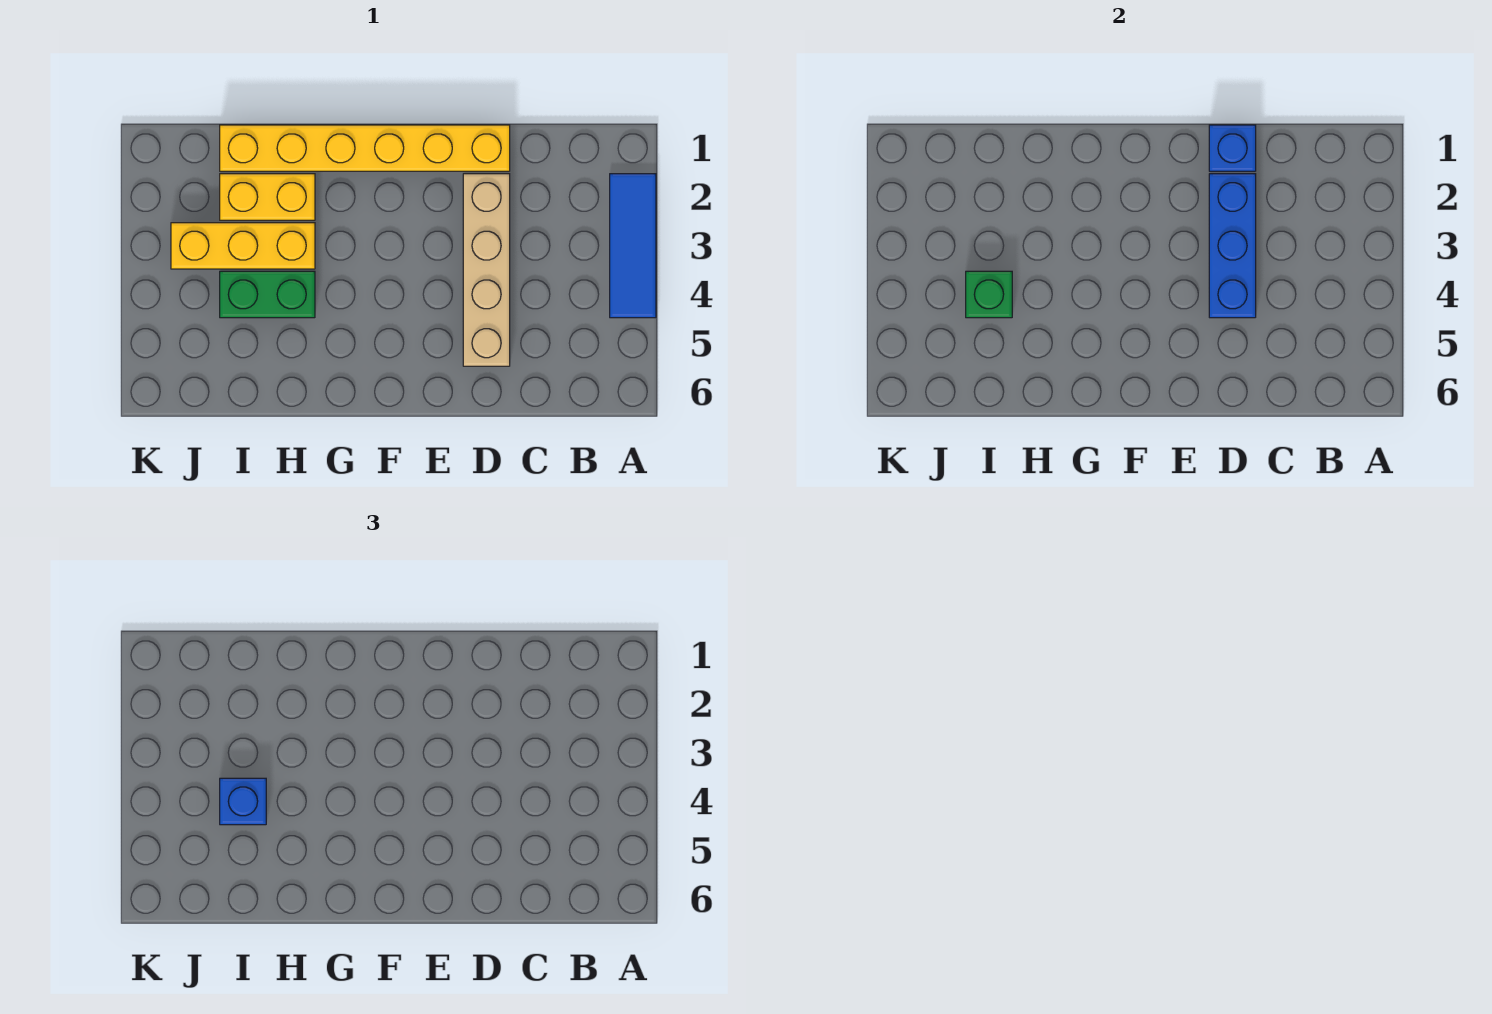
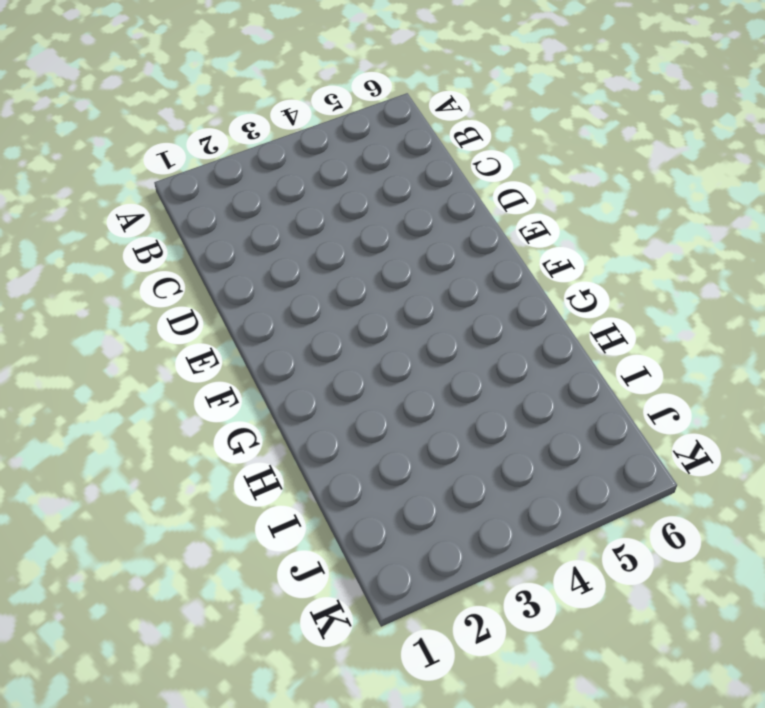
none -> blue 1x3 tile [610,174,656,318]
none -> yellow 1x6 brick [220,125,510,171]

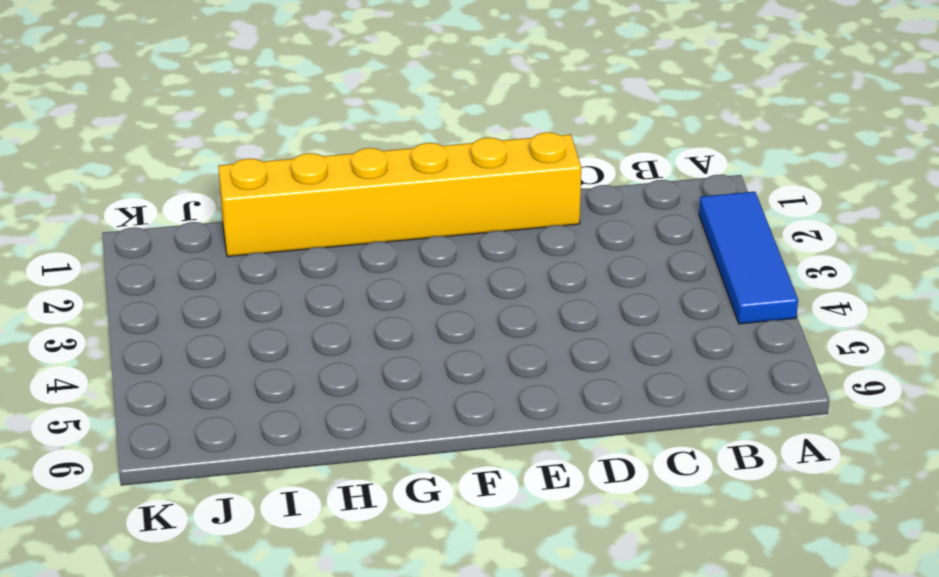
none -> tan 1x4 brick [463,174,510,366]
none -> yellow 1x2 brick [220,174,315,220]

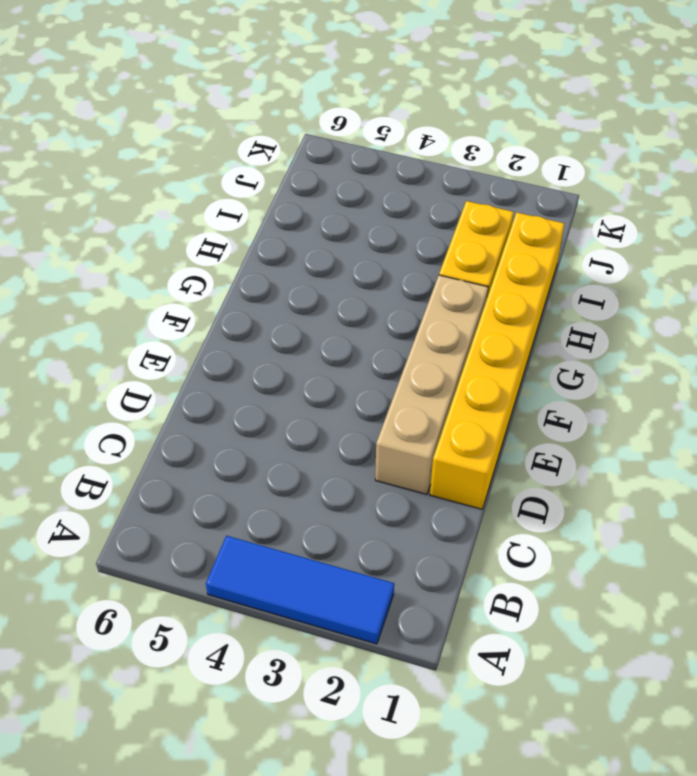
tan 1x4 brick [375,275,488,494] -> tan 1x4 brick turned to [463,174,510,366]
none -> yellow 1x3 brick [171,223,315,269]
none -> green 1x2 brick [220,271,315,318]

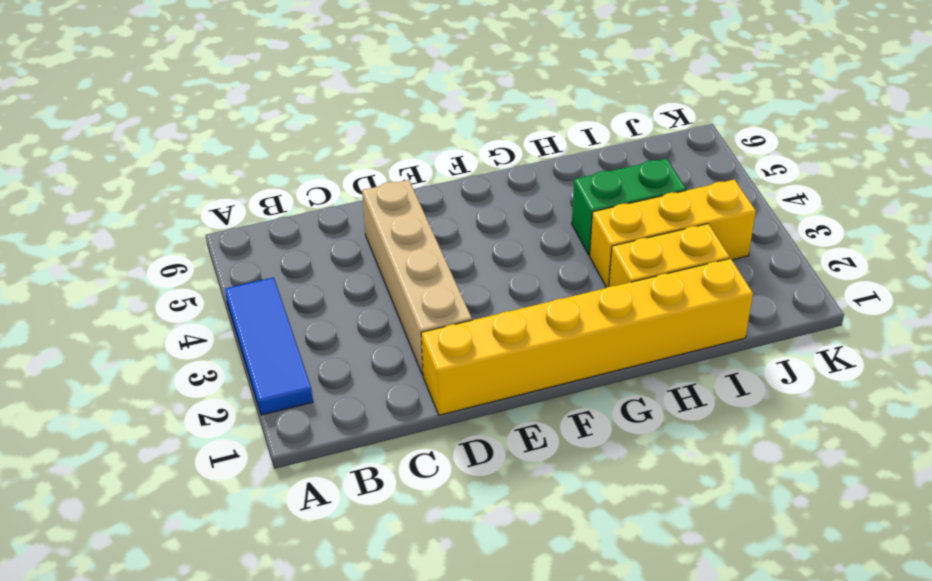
none -> blue 1x1 brick [1209,125,1256,171]
none -> blue 1x3 brick [1209,174,1256,318]

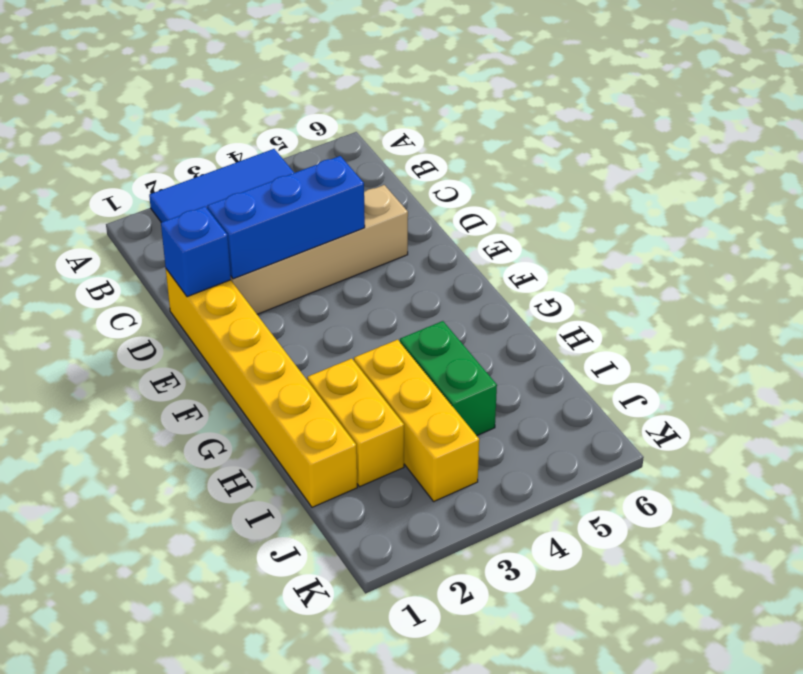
none -> green 1x1 brick [966,271,1012,318]
none -> blue 1x1 brick [220,778,266,825]

